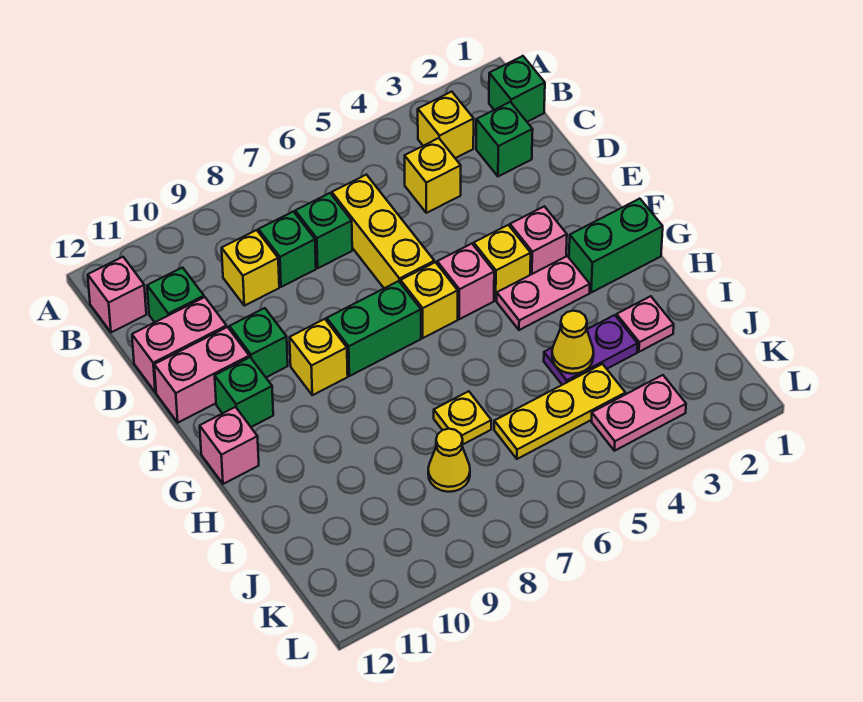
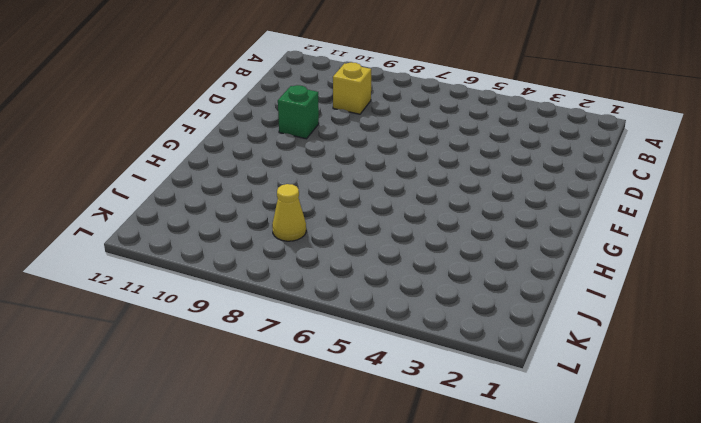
none -> green 1x1 brick [489,56,545,122]
none -> yellow 1x1 brick [418,92,474,158]
none -> pink 1x1 brick [88,257,146,332]
none -> green 1x1 brick [476,102,533,176]

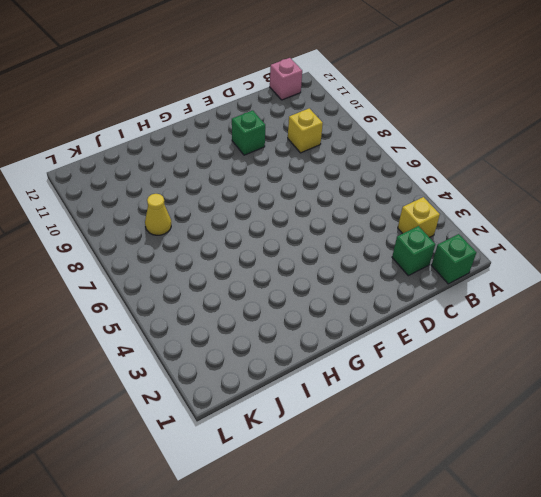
none -> yellow 1x1 brick [405,138,461,213]
none -> yellow 1x3 brick [332,175,434,288]
none -> green 1x1 brick [295,193,352,268]
none -> green 1x1 brick [259,211,316,287]

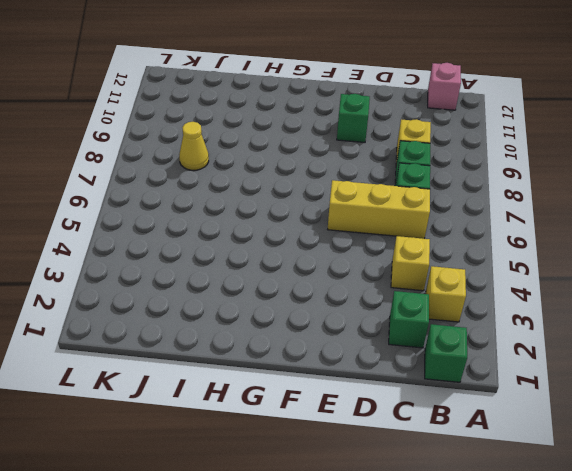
none -> green 1x1 brick [147,268,204,322]
none -> pink 1x2 brick [132,297,227,392]
none -> pink 1x2 brick [154,327,249,423]
none -> pink 1x1 brick [510,206,567,275]

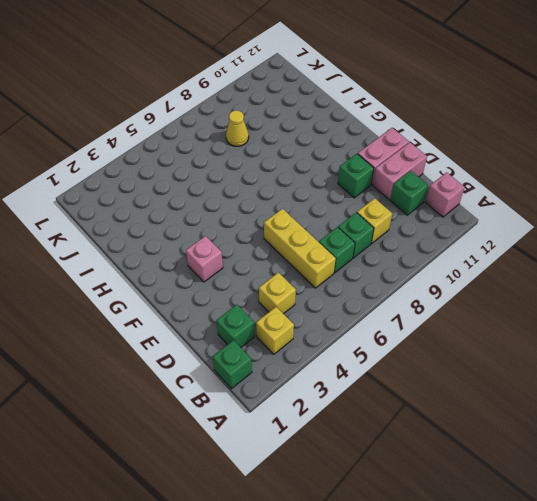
none -> yellow 1x1 brick [474,225,531,300]
none -> pink 1x1 brick [437,244,494,319]
none -> yellow 1x1 brick [401,262,458,338]
none -> green 1x2 brick [327,281,421,376]

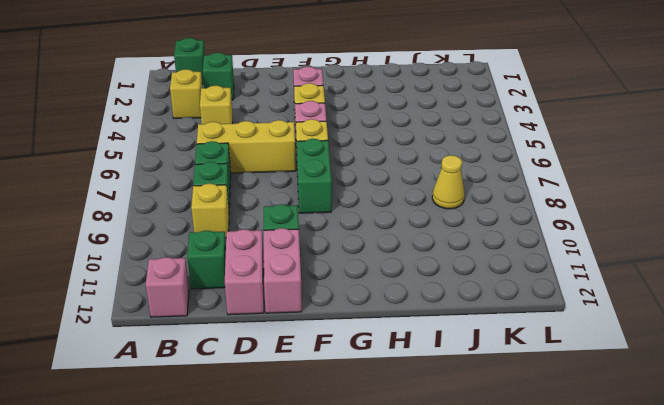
none -> yellow 1x1 brick [290,319,348,395]
none -> green 1x1 brick [215,357,273,427]
none -> green 1x2 brick [569,199,663,292]
none -> pink 1x2 plate [497,256,590,330]

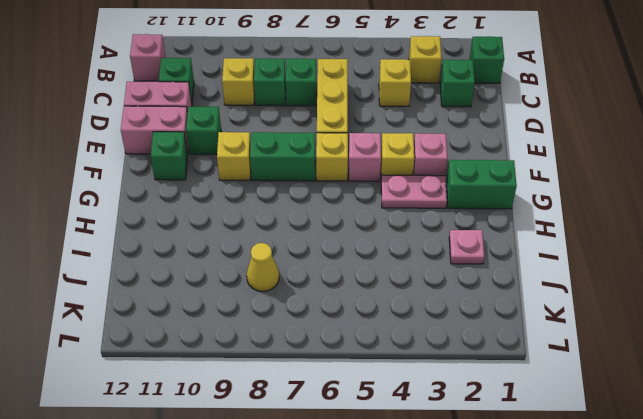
none -> pink 1x1 brick [200,407,259,484]
none -> purple 1x2 plate [544,315,638,385]
none -> yellow 1x1 plate [434,391,491,444]
none -> yellow 1x3 plate [494,364,625,459]

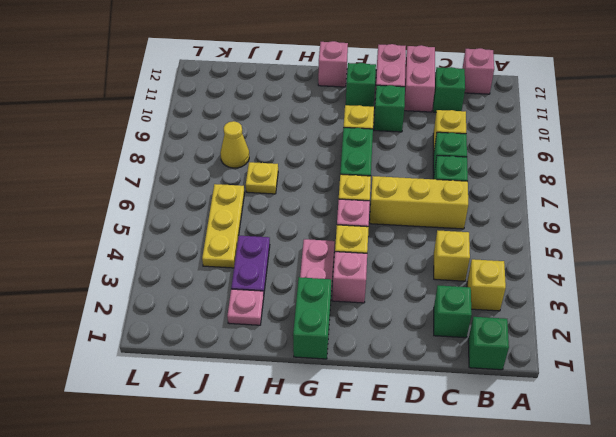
none -> pink 1x2 plate [591,375,686,451]
none -> yellow 1x1 cone [552,311,594,374]

